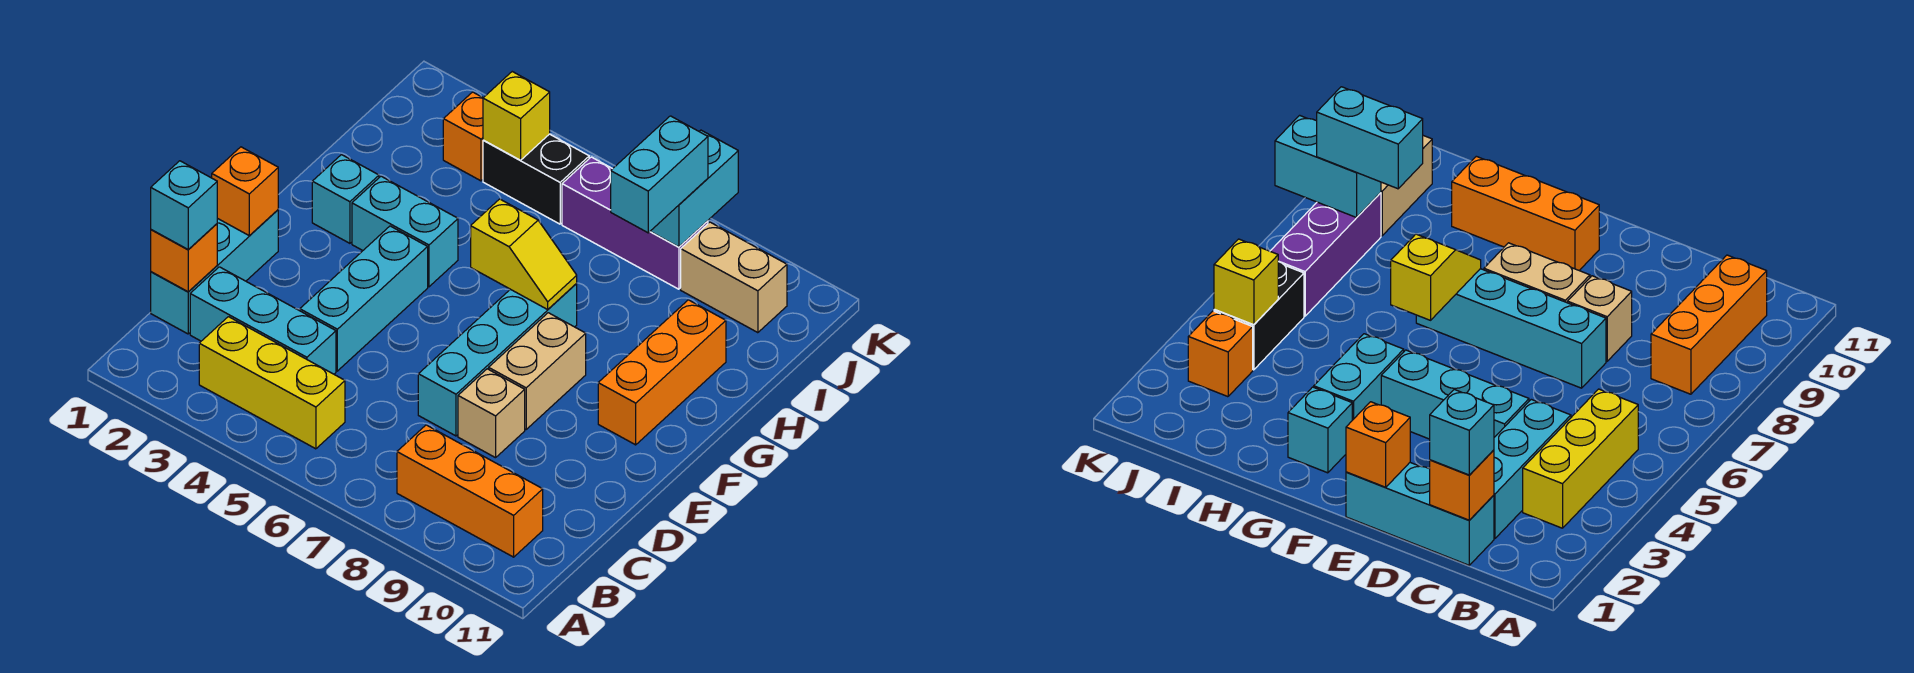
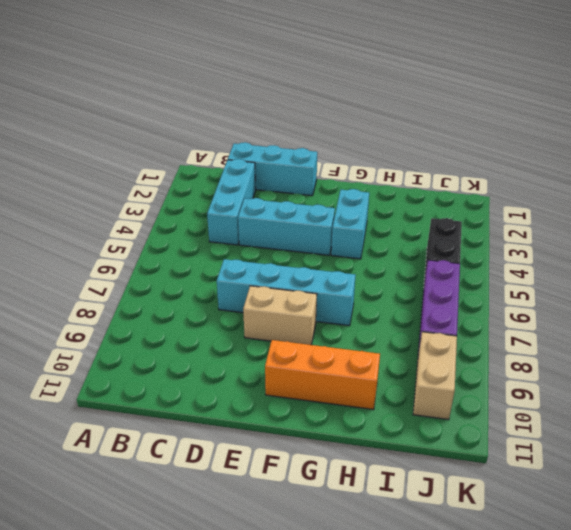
none -> yellow 1x3 brick [199,317,345,449]
none -> orange 1x3 brick [397,425,543,557]
none -> tan 1x1 brick [458,369,525,458]

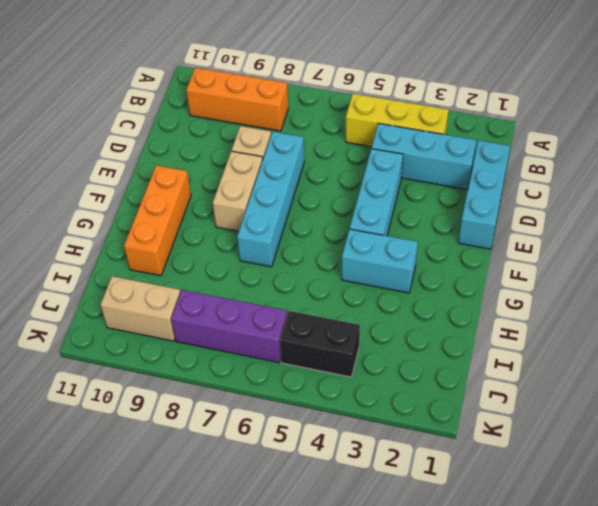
none -> cyan 1x1 brick [312,155,379,243]
none -> orange 1x1 brick [443,92,483,181]
none -> orange 1x1 brick [151,224,217,292]

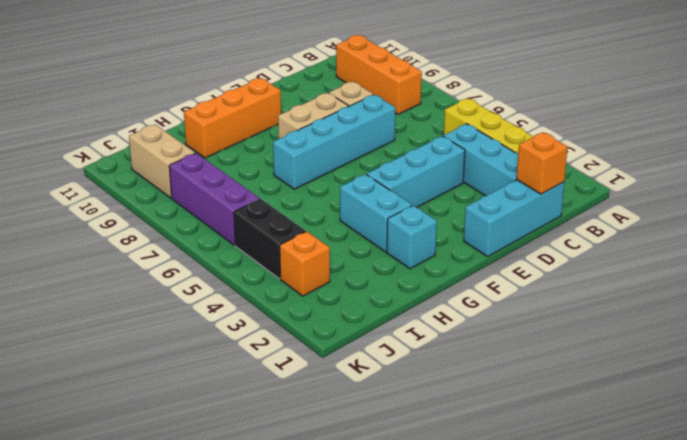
none -> orange 1x1 brick [212,147,278,235]
none -> yellow 1x2 slope [471,199,577,309]
none -> yellow 1x1 brick [483,72,550,160]

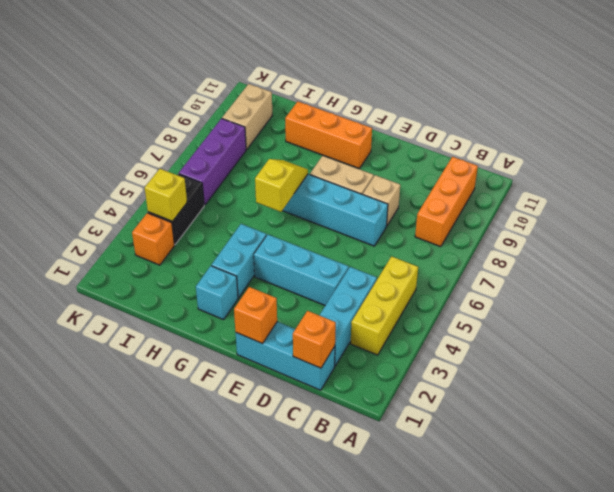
none -> cyan 1x2 brick [650,130,738,247]
none -> cyan 1x1 brick [151,161,217,250]
none -> cyan 1x2 brick [611,116,708,233]

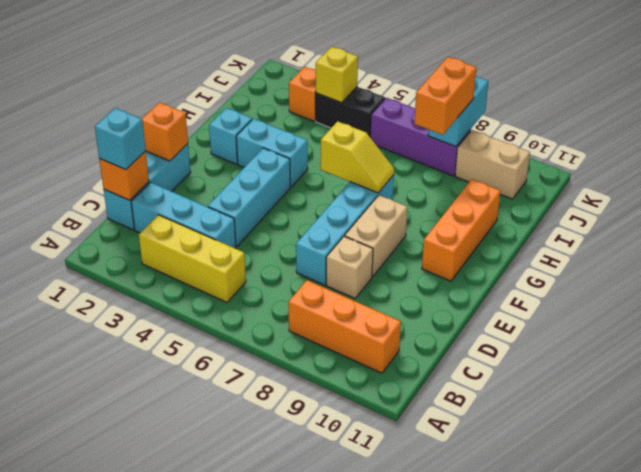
orange 1x2 brick [414,57,476,135] -> cyan 1x2 brick [611,116,708,233]

